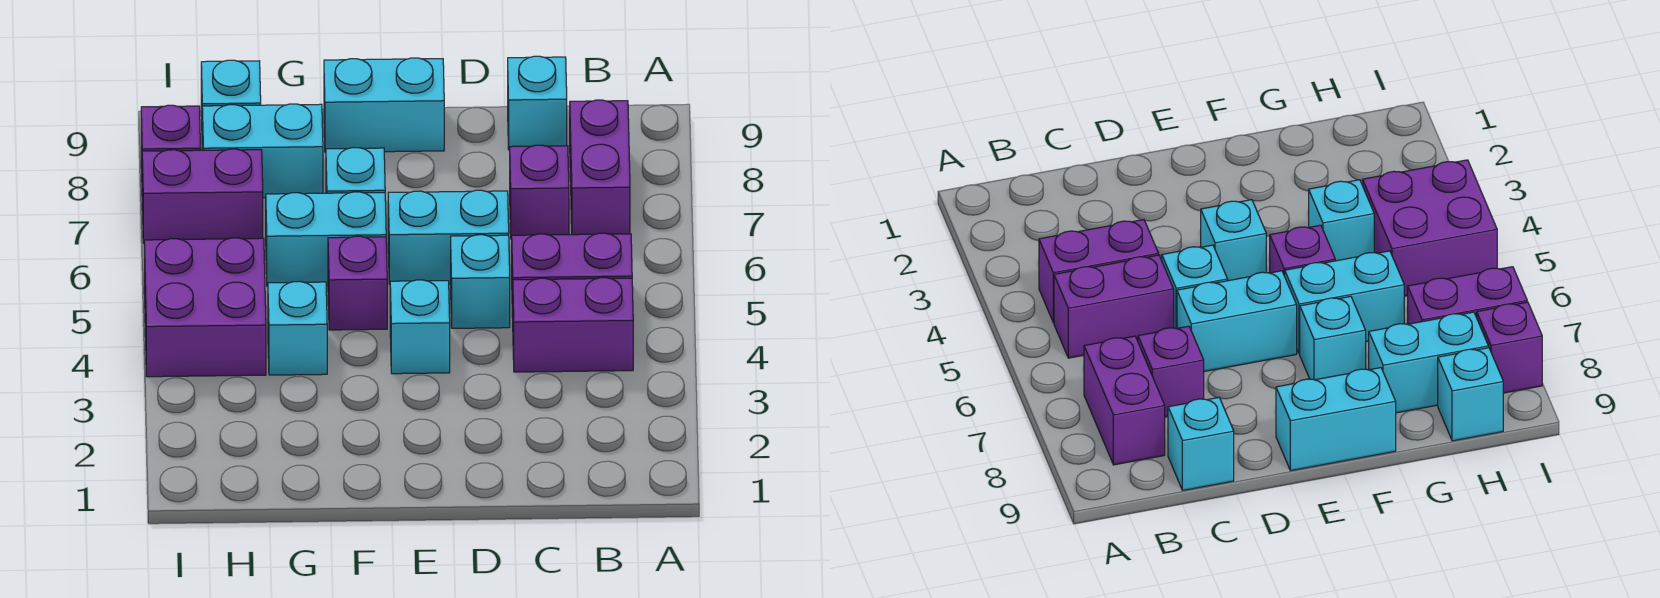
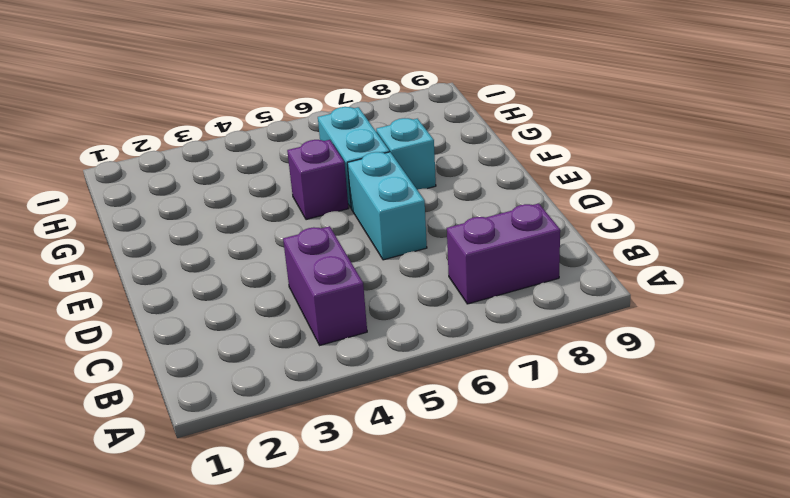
none -> purple 1x2 brick [512,233,632,317]
none -> purple 1x1 brick [510,145,569,239]
none -> cyan 1x1 brick [508,56,567,150]

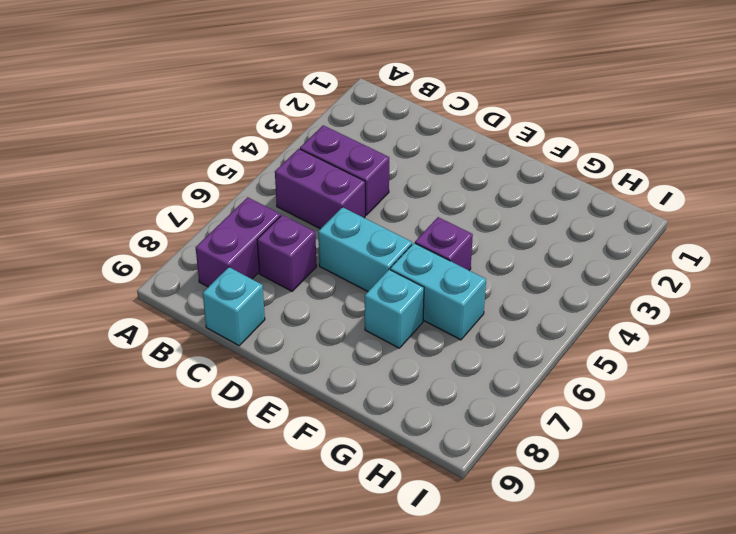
none -> cyan 1x1 brick [451,235,510,328]
none -> cyan 1x1 brick [390,280,450,374]
none -> cyan 1x2 brick [324,58,444,152]

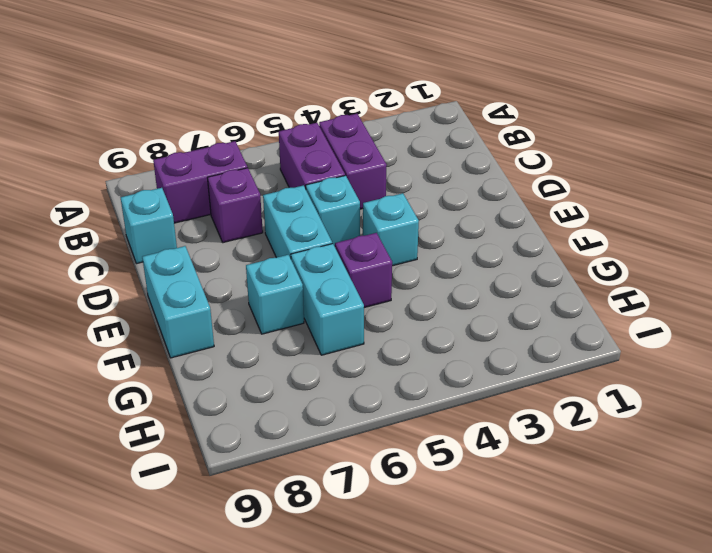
none -> cyan 1x1 brick [268,281,327,375]
none -> cyan 1x2 brick [202,104,323,198]
none -> purple 2x2 brick [144,238,266,377]

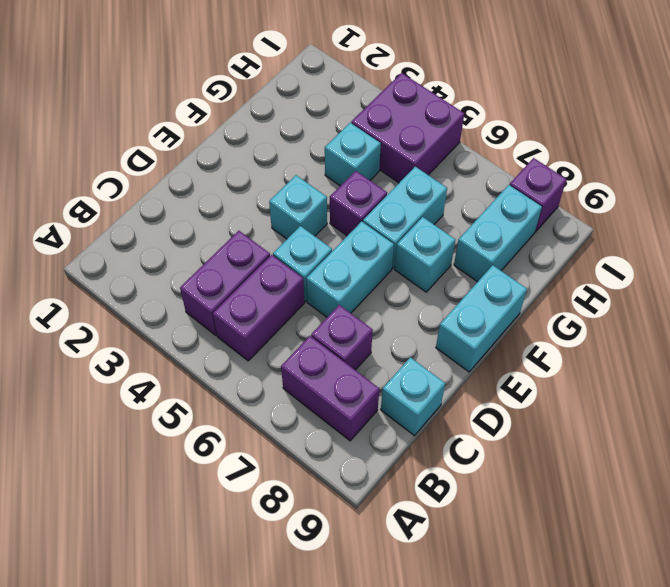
none -> purple 1x2 brick [142,149,263,243]
none -> cyan 1x1 brick [201,60,261,116]

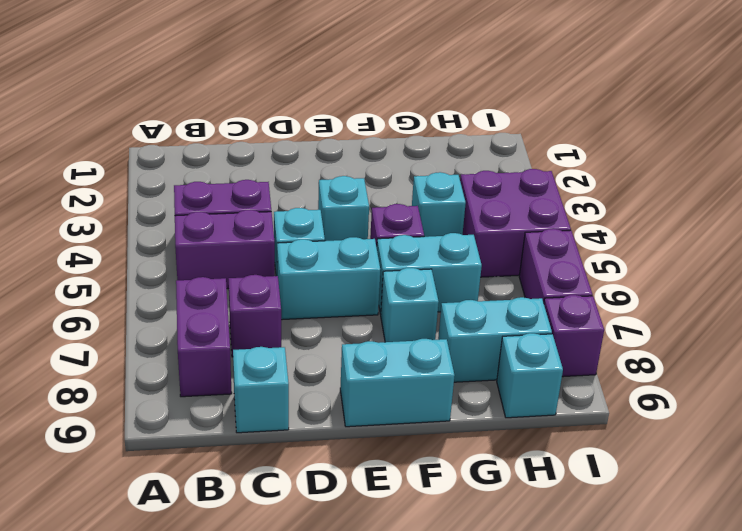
purple 1x2 brick [519,229,593,303] -> purple 1x2 brick turned to [142,149,263,243]

